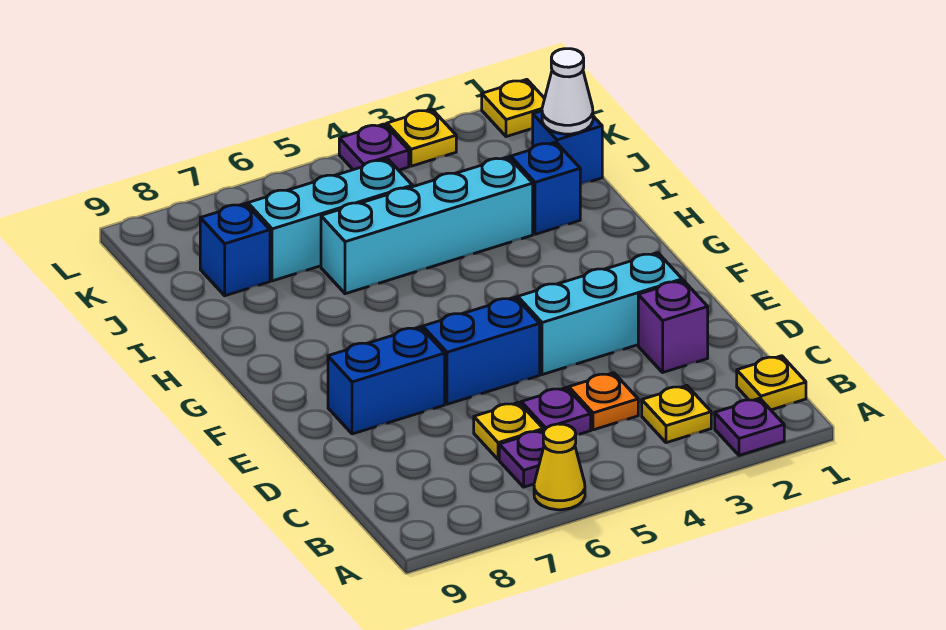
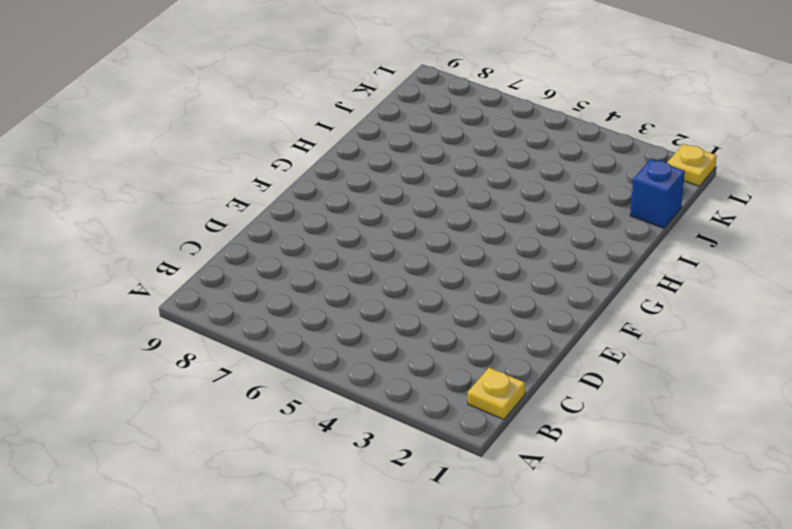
none -> purple 1x1 plate [715,398,784,455]
none -> yellow 1x1 cone [534,424,585,510]
none -> yellow 1x1 plate [642,386,711,443]

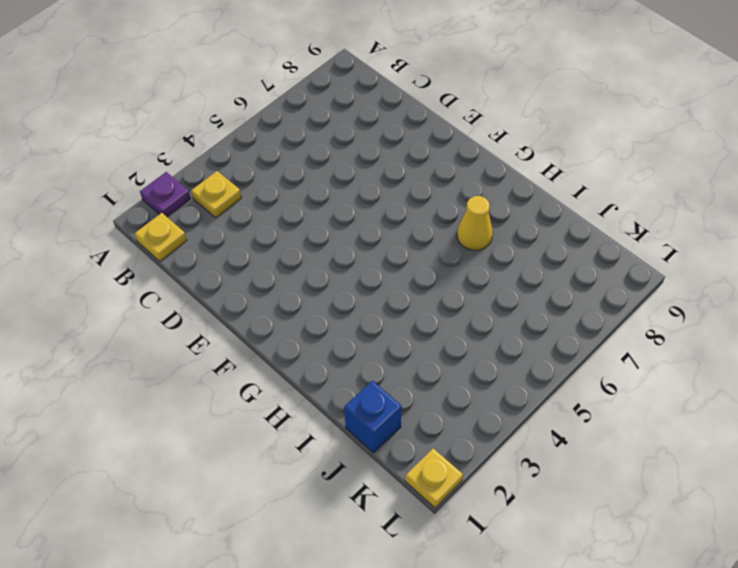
yellow 1x1 cone [457,196,493,250] -> yellow 1x1 cone moved to [534,424,585,510]
none -> purple 1x1 plate [499,430,544,487]
none -> orange 1x1 plate [569,373,638,430]
none -> purple 1x1 plate [521,388,591,435]

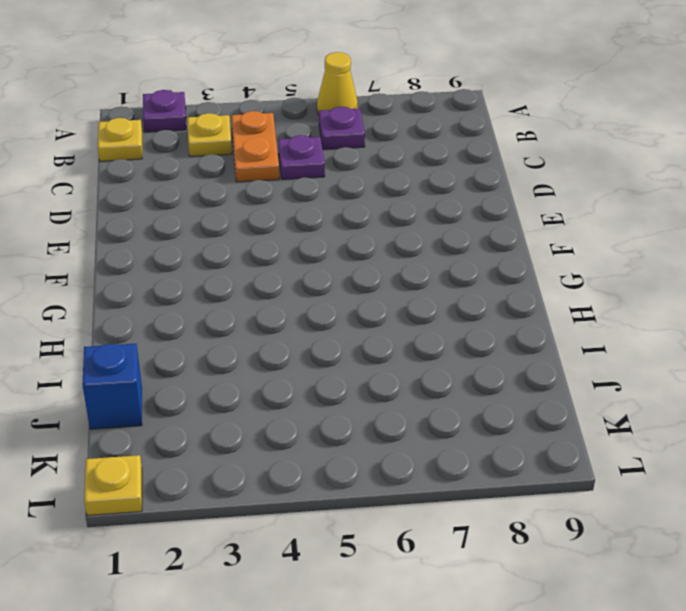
orange 1x2 plate [231,111,279,182] -> orange 1x1 plate [569,373,638,430]
none -> yellow 1x1 plate [474,402,543,460]
none -> purple 1x1 brick [638,280,708,372]
none -> cyan 1x3 brick [518,253,682,375]

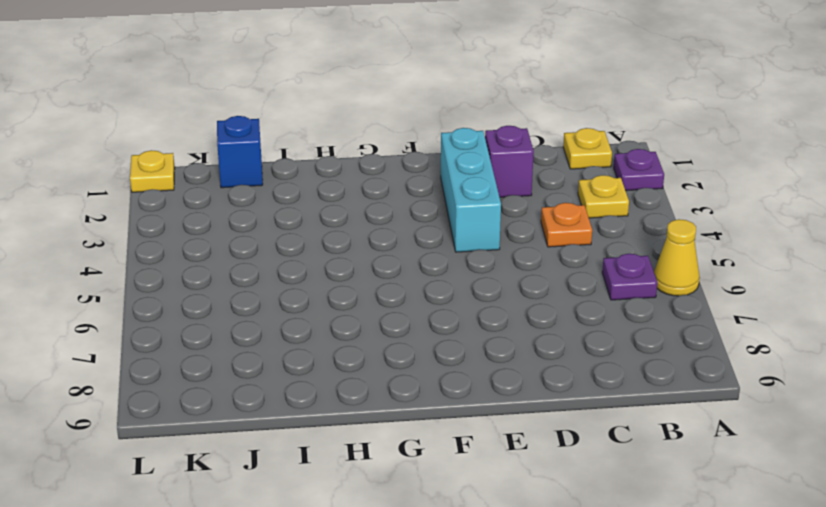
none -> purple 1x1 plate [521,388,591,435]
none -> yellow 1x1 plate [474,402,543,460]
none -> blue 1x2 brick [423,297,540,404]

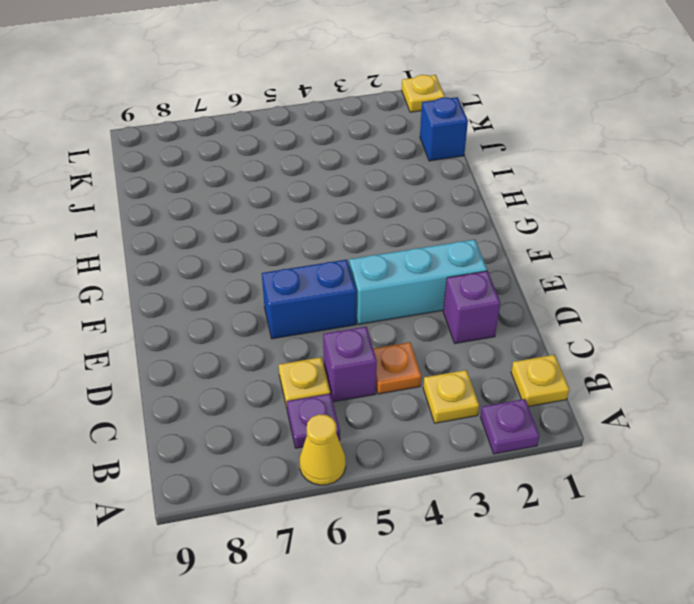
purple 1x1 brick [323,327,377,402] -> purple 1x1 plate [521,388,591,435]
none -> blue 1x2 brick [328,327,445,434]
none -> blue 1x1 brick [511,142,580,234]
none -> cyan 1x4 brick [321,157,533,294]

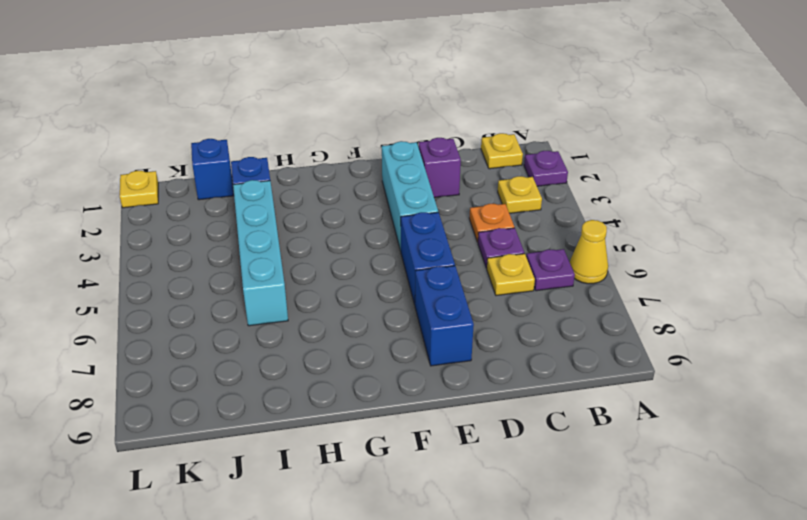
none -> cyan 1x3 brick [248,159,412,281]
none -> blue 1x1 brick [200,204,270,296]
none -> yellow 1x1 plate [387,109,456,166]

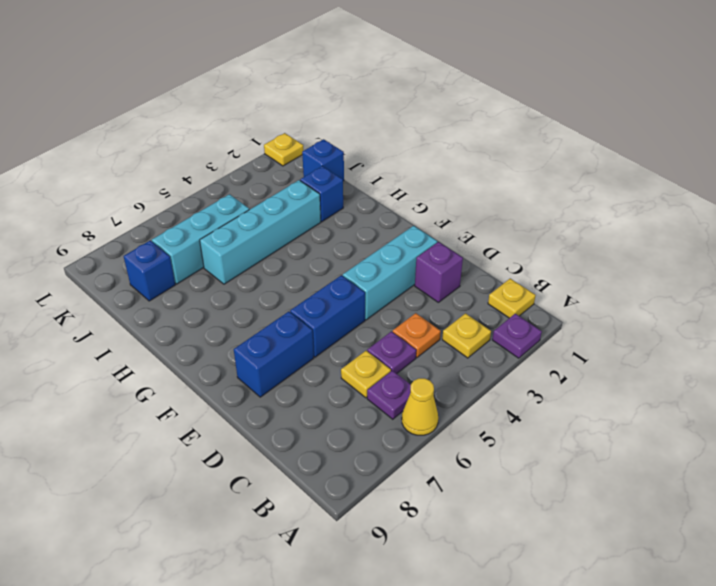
none -> yellow 1x1 plate [387,109,456,166]
none -> purple 1x1 plate [339,124,409,170]
none -> white 1x1 cone [542,49,593,134]

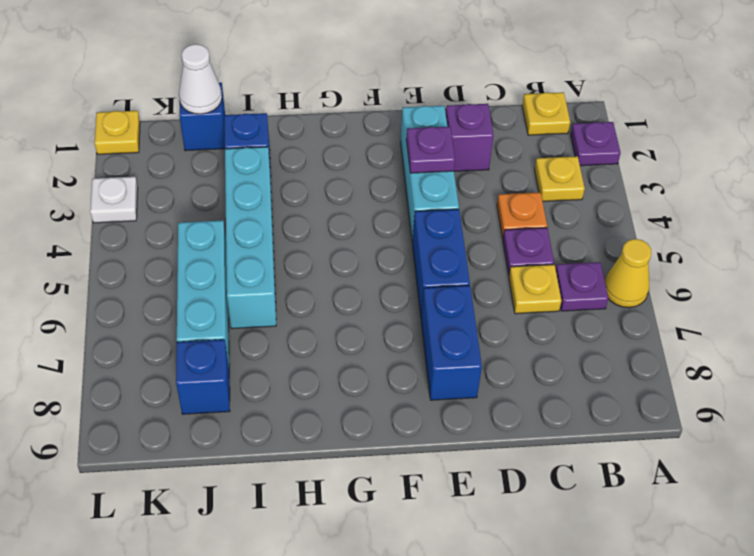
purple 1x1 plate [406,127,455,173] -> purple 1x1 plate moved to [339,124,409,170]
white 1x1 plate [90,177,138,223] -> yellow 1x1 plate [387,109,456,166]

